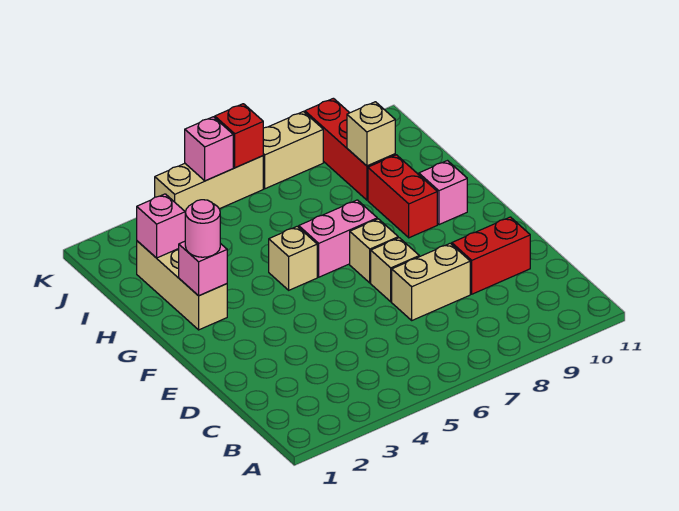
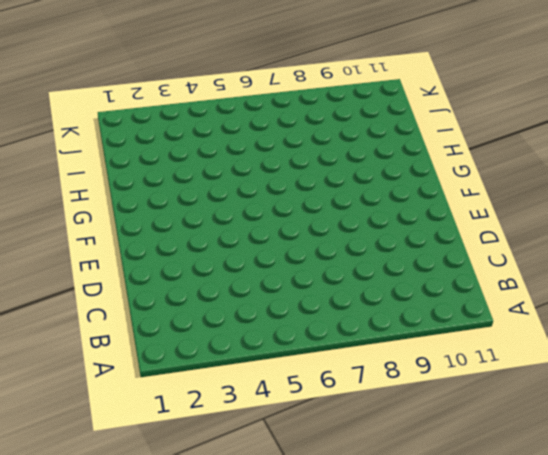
none -> tan 1x2 brick [392,243,470,320]
none -> red 1x2 brick [452,217,530,294]
none -> tan 1x1 brick [371,238,419,302]

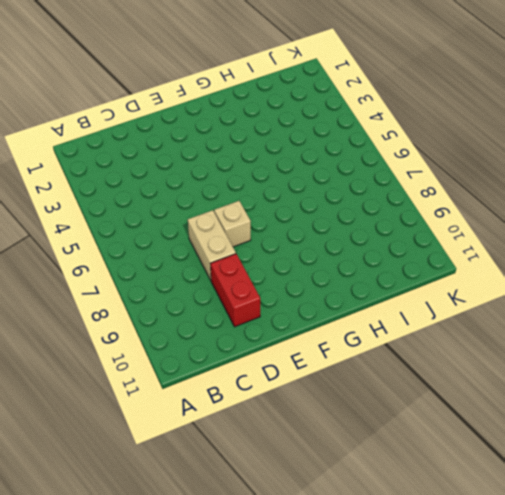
none -> tan 1x1 brick [350,219,398,283]
none -> tan 1x3 brick [137,241,227,330]
none -> tan 1x1 brick [269,226,317,290]

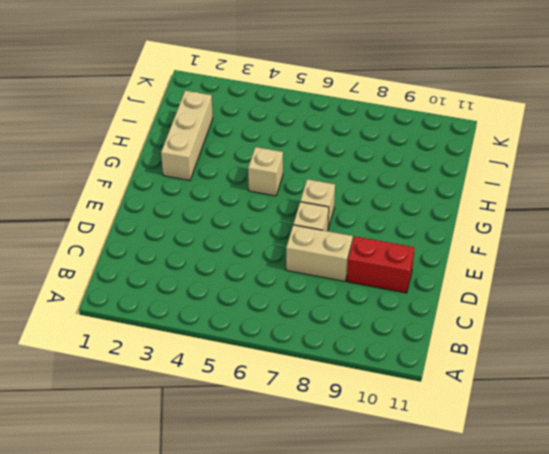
none -> pink 1x2 brick [299,200,377,277]
none -> red 1x2 brick [368,155,437,238]
none -> pink 1x1 brick [419,161,467,225]

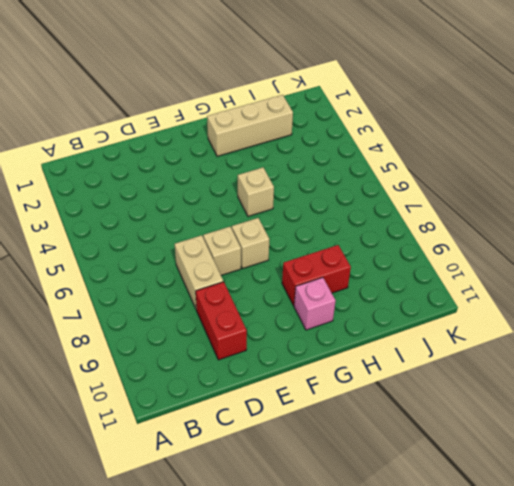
none -> pink 1x2 brick [299,200,377,277]
none -> red 1x3 brick [305,98,395,200]
none -> tan 1x3 brick [155,156,263,212]

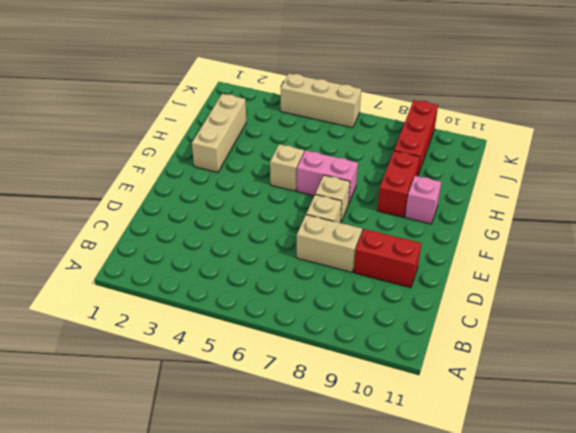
none -> tan 1x2 brick [263,112,323,189]
none -> pink 1x1 brick [179,241,227,296]
none -> pink 1x1 brick [137,194,185,258]

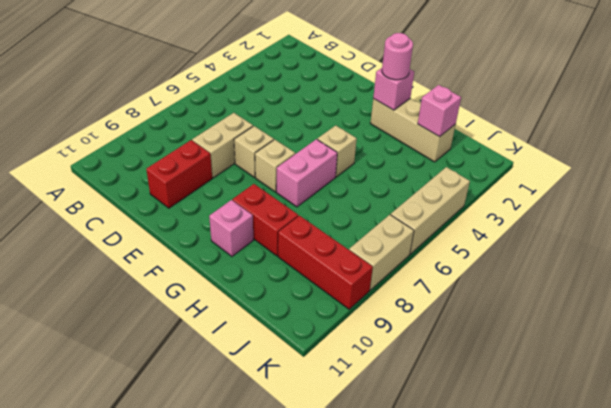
none -> tan 1x1 brick [347,102,395,166]
none -> pink 1x1 brick [185,117,233,181]
none -> red 1x1 brick [215,104,263,168]

